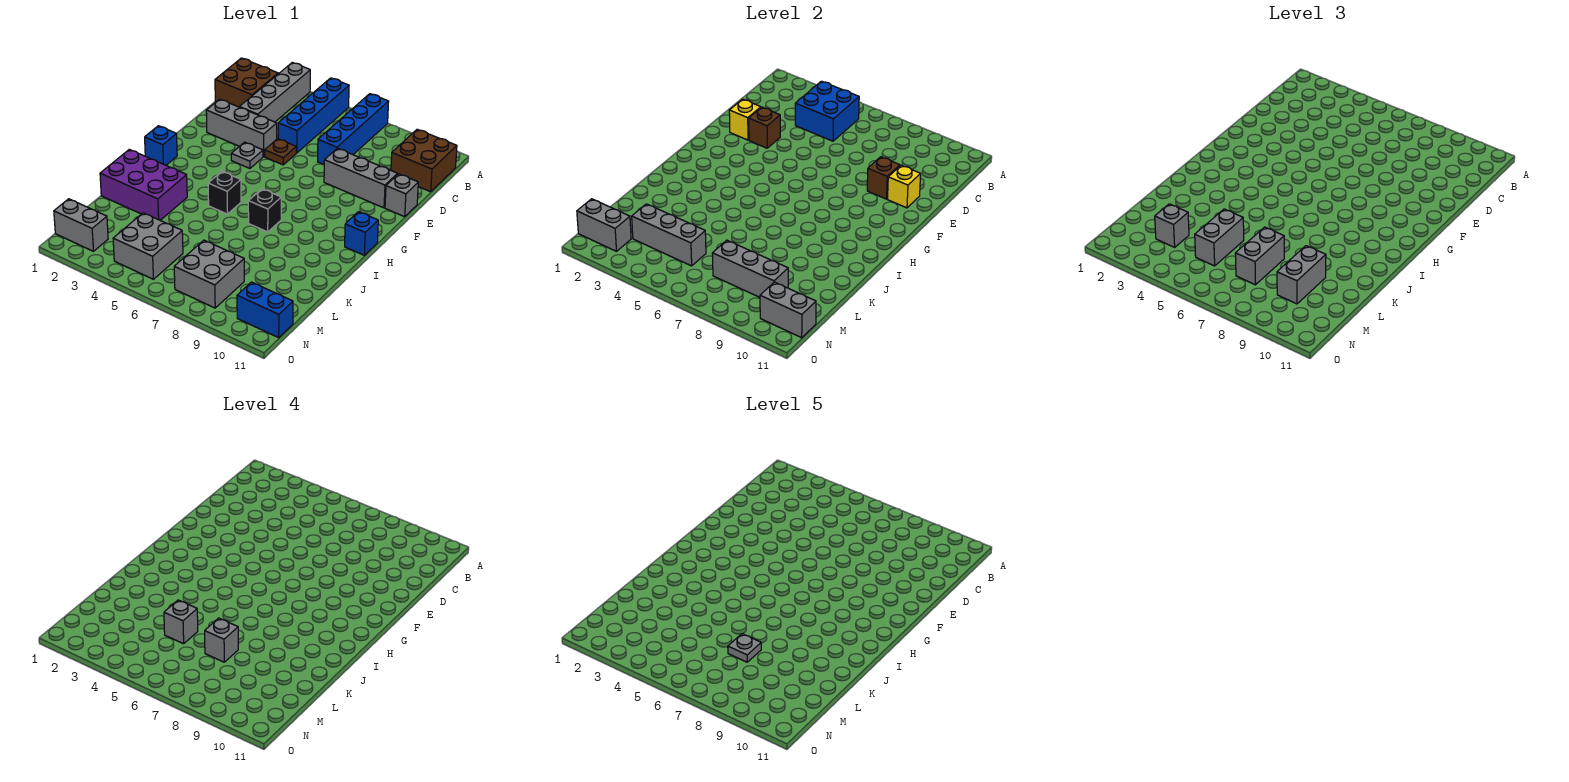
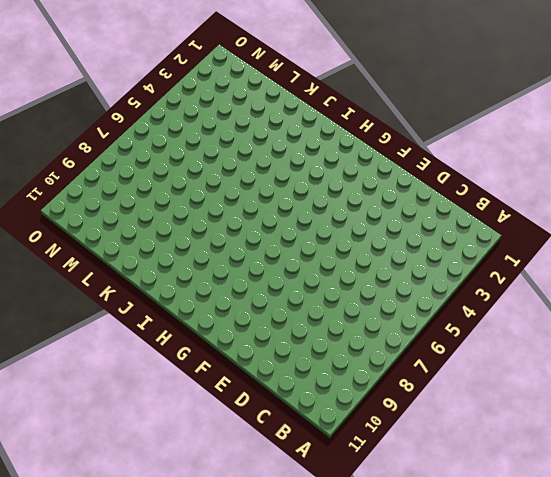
none -> grey 1x4 brick [240,62,310,122]
none -> blue 1x4 brick [278,78,349,153]
none -> blue 1x4 brick [318,94,389,165]
none -> brown 2x2 brick [215,58,278,107]

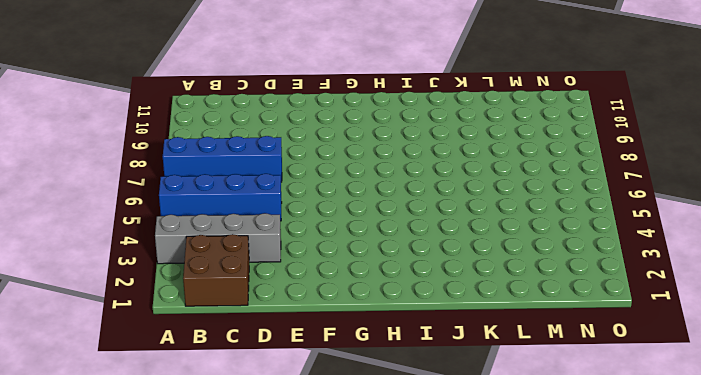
none -> brown 2x2 brick [391,129,457,192]
none -> grey 1x3 brick [206,99,277,157]
none -> brown 1x1 plate [265,139,296,165]
none -> grey 1x3 brick [324,148,398,208]

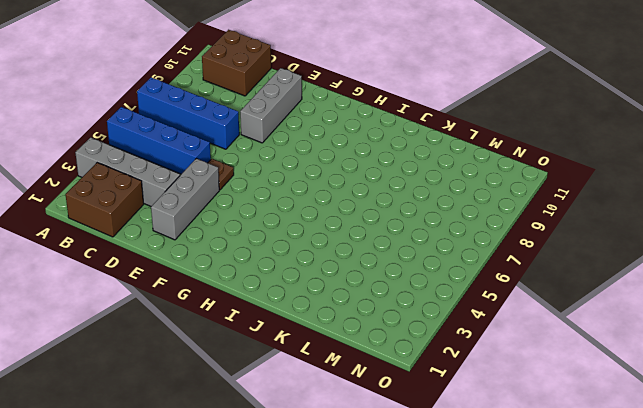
none -> grey 1x1 brick [385,174,418,217]
none -> grey 1x1 plate [231,142,263,168]
none -> blue 1x1 brick [145,126,177,165]
none -> blue 1x1 brick [345,212,378,255]

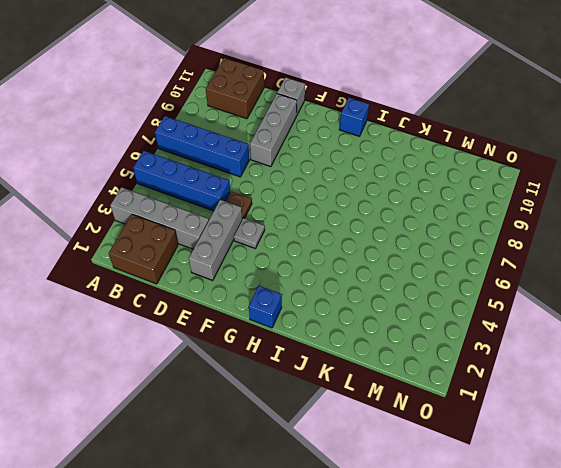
none -> black 1x1 brick [208,172,241,214]
none -> black 1x1 brick [248,189,281,232]
none -> purple 2x3 brick [100,149,187,220]
none -> grey 2x2 brick [113,213,183,279]

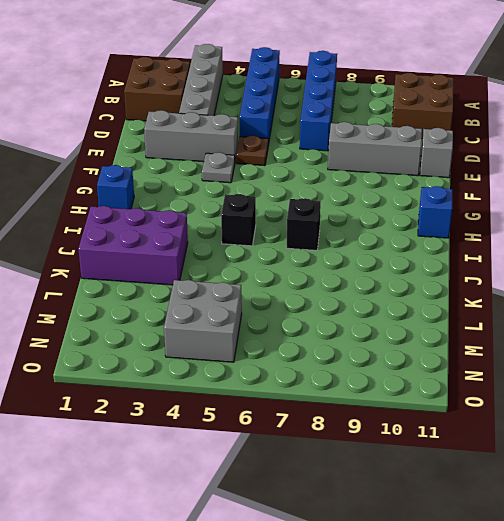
none -> grey 2x2 brick [174,240,244,308]
none -> grey 1x2 brick [54,199,108,251]
none -> blue 1x2 brick [237,282,293,338]
none -> blue 2x2 brick [795,81,859,141]

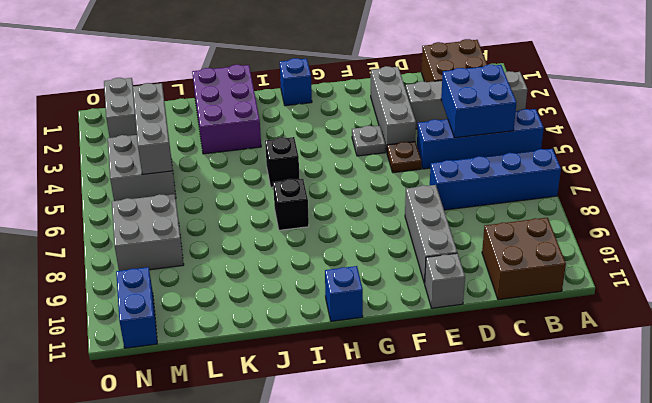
none -> yellow 1x1 brick [729,99,761,140]
none -> brown 1x1 brick [749,107,780,148]
none -> brown 1x1 brick [867,157,900,199]
none -> yellow 1x1 brick [888,165,921,208]

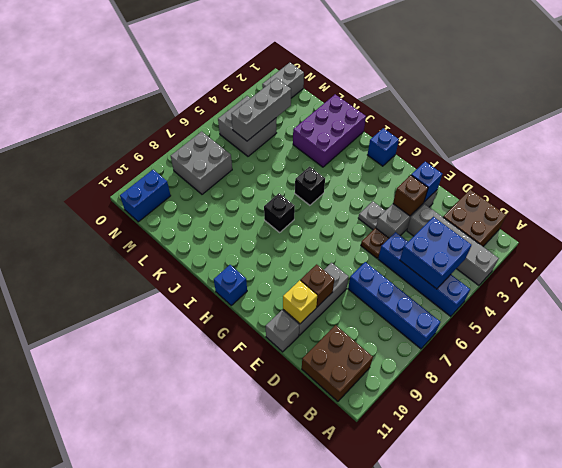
blue 1x1 brick [411,162,442,202] -> yellow 1x1 brick [729,99,761,140]
none -> grey 1x3 brick [712,240,788,297]
none -> grey 1x2 brick [577,199,631,251]
none -> grey 1x2 brick [760,282,816,338]
none -> grey 1x2 brick [1195,209,1244,266]

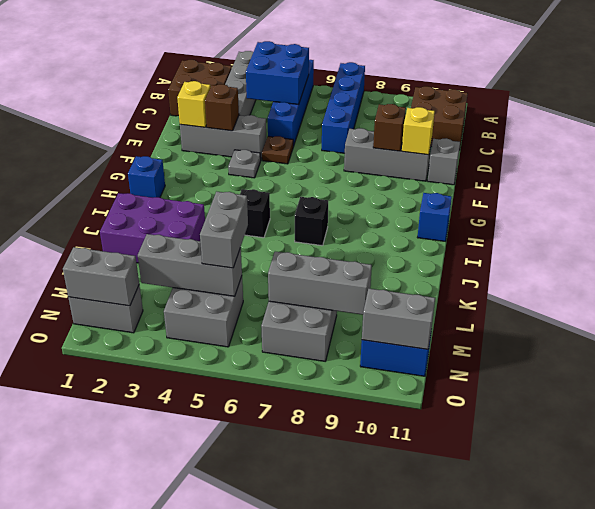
none -> grey 1x2 brick [1235,227,1284,285]
none -> grey 1x2 brick [1277,246,1326,304]
none -> grey 1x1 brick [1155,204,1189,247]
none -> grey 1x1 brick [164,600,198,644]

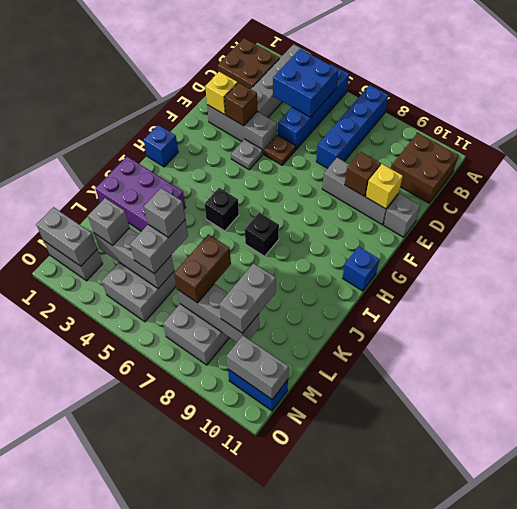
brown 1x2 brick [174,234,231,303] -> grey 1x2 brick [1235,227,1284,285]
none -> grey 1x1 brick [205,618,238,662]
none -> grey 1x1 plate [728,634,761,662]

